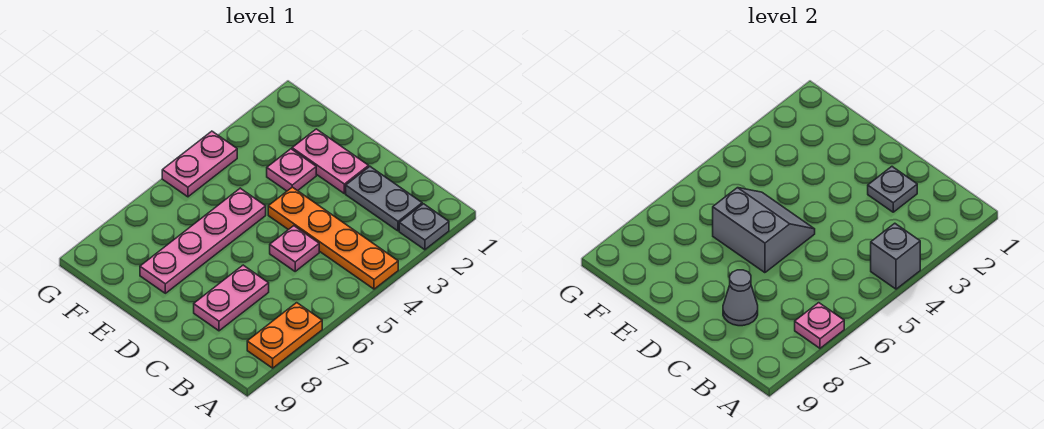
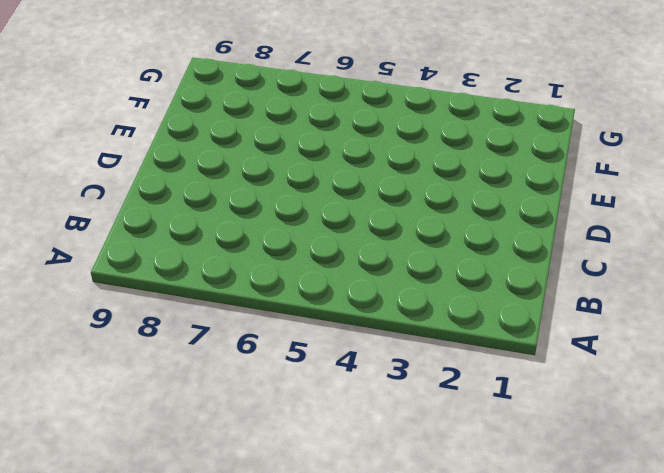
none -> grey 1x1 plate [399,204,449,250]
none -> orange 1x4 plate [268,187,398,289]
none -> orange 1x2 plate [247,303,322,368]

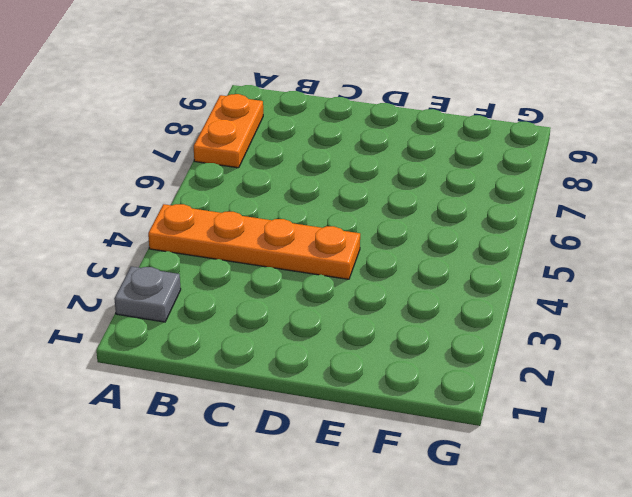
none -> grey 1x2 plate [346,167,422,231]
none -> pink 1x1 plate [270,226,319,271]
none -> pink 1x2 plate [194,265,269,331]

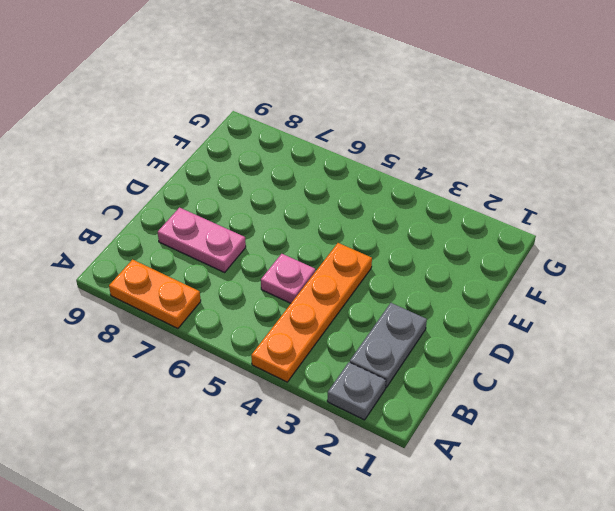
none -> pink 1x2 plate [292,129,369,194]
none -> pink 1x1 plate [267,149,316,191]
none -> pink 1x4 plate [140,188,266,293]

